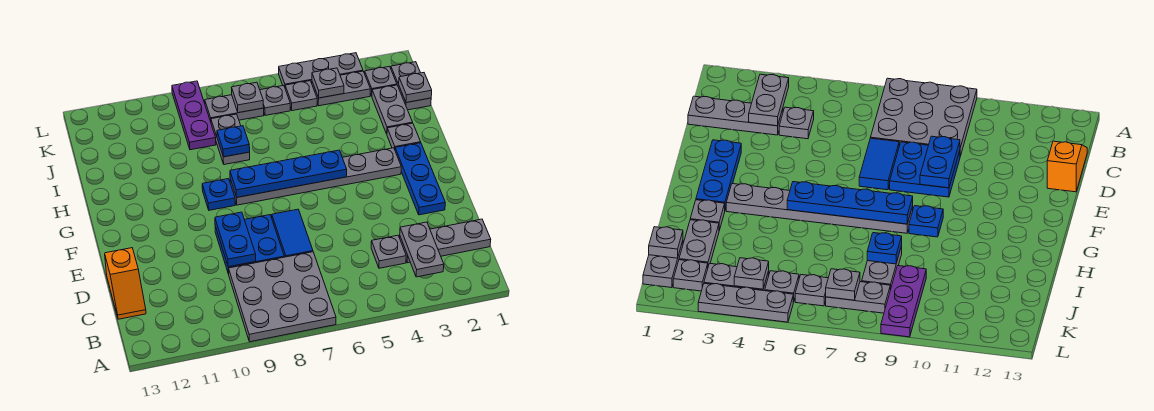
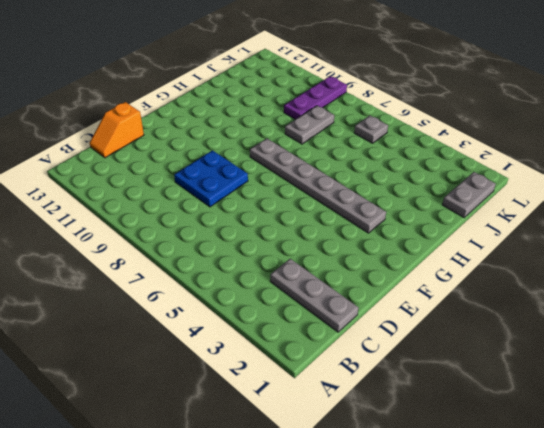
none -> grey 3x3 plate [229,252,336,342]
none -> grey 1x1 plate [371,235,406,268]
none -> blue 1x2 tile [272,209,313,257]

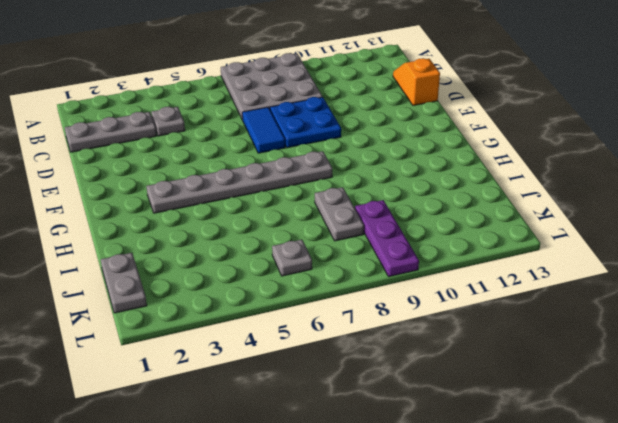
none -> blue 1x3 plate [395,143,445,215]
none -> blue 1x1 plate [202,179,235,210]
none -> grey 1x1 plate [387,123,421,149]

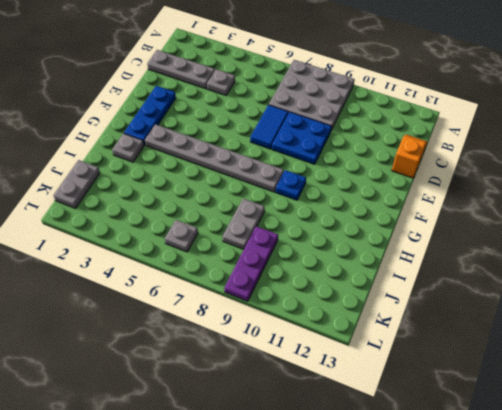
none -> grey 1x2 plate [372,85,413,134]
none -> grey 1x1 plate [365,66,397,96]
none -> grey 1x2 plate [312,71,371,106]

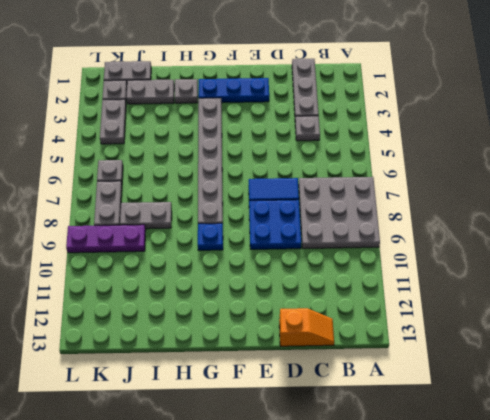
none -> grey 1x1 plate [285,81,317,111]
none -> grey 1x3 plate [279,53,363,87]
none -> grey 1x2 plate [400,222,444,277]

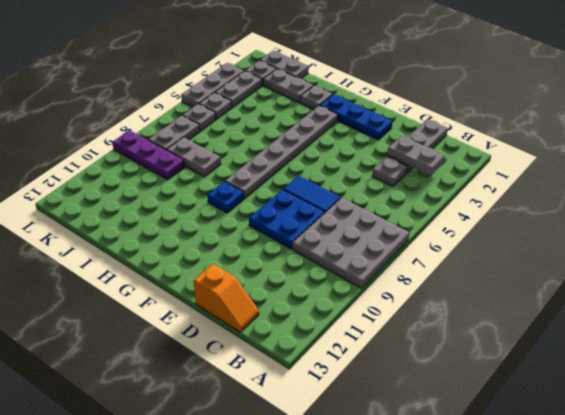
none -> blue 1x2 plate [215,212,256,267]
none -> blue 1x4 plate [230,150,347,198]
none -> blue 1x1 plate [217,126,250,157]

